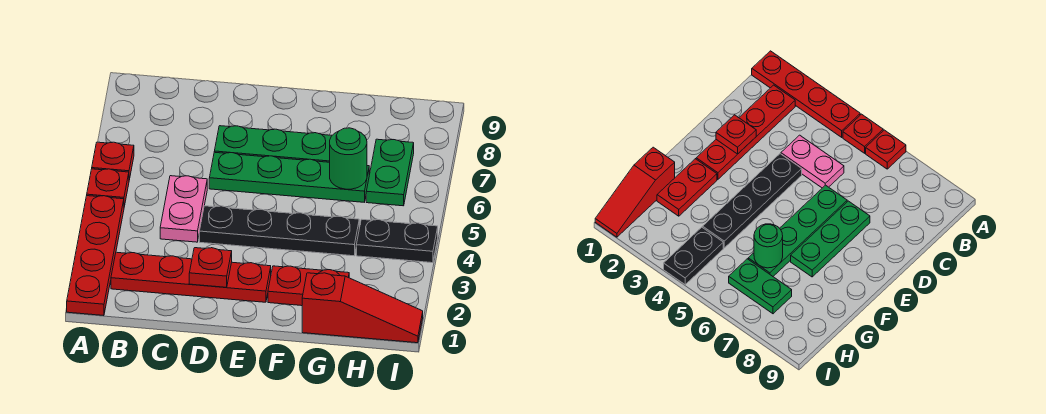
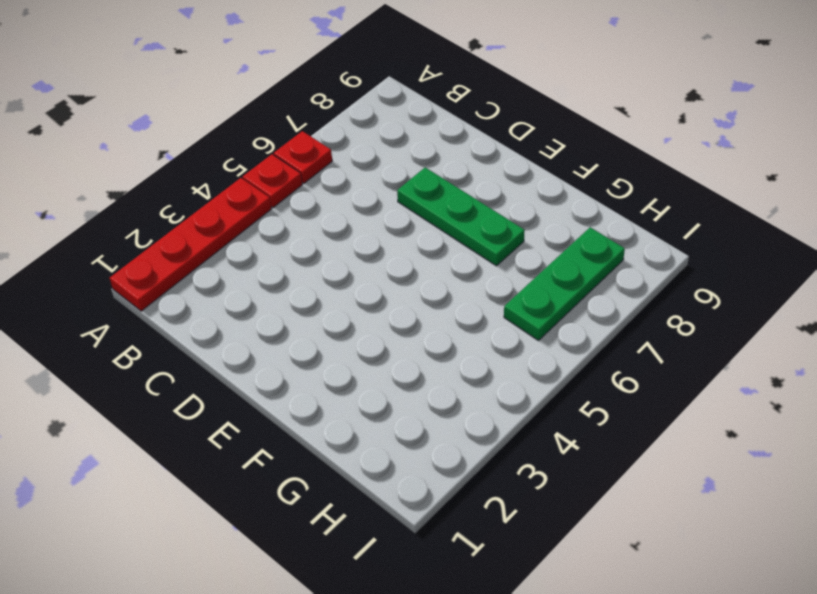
green 1x3 plate [504,227,625,340] -> green 1x2 plate [366,139,414,206]
none -> red 1x4 plate [111,252,271,302]
none -> pink 1x2 plate [160,176,207,242]
none -> black 1x4 plate [199,206,359,256]

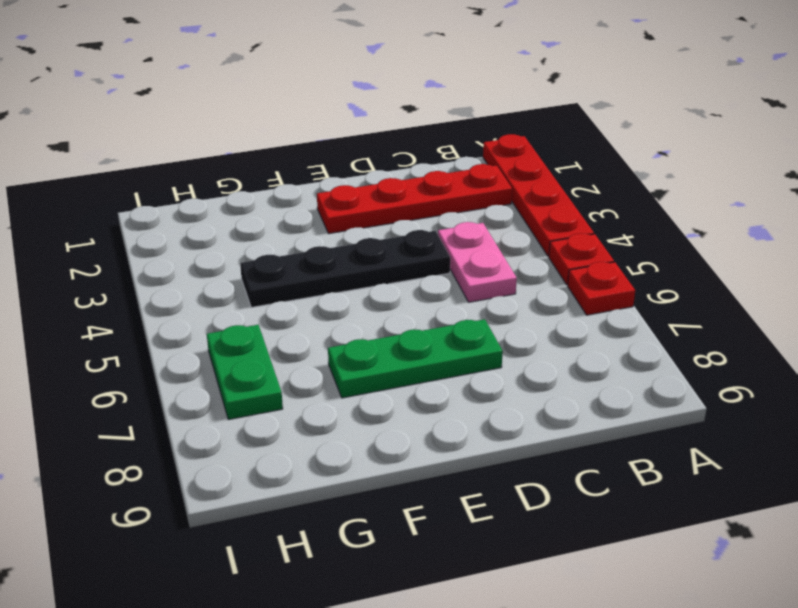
none -> green 1x4 plate [209,152,369,202]
none -> red 1x2 plate [268,266,349,306]
none -> red 1x3 slope [302,273,423,343]

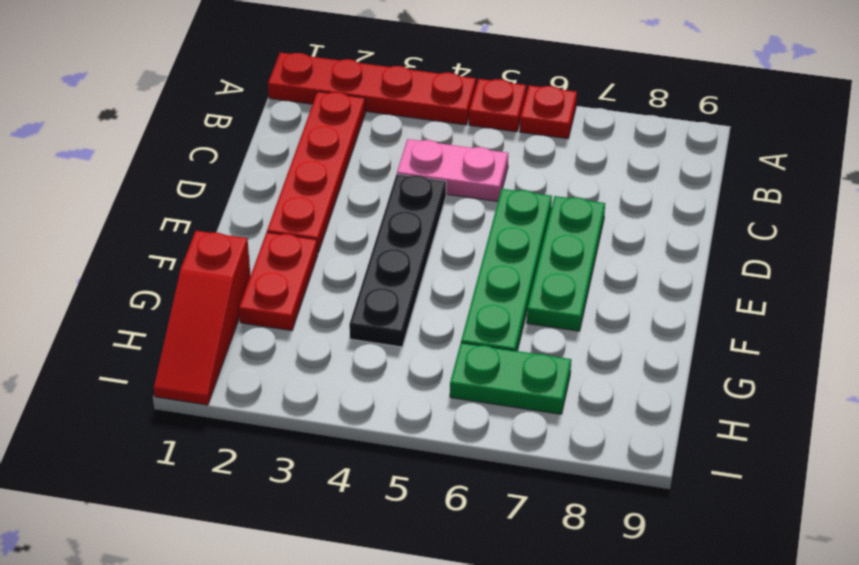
none -> black 1x2 plate [356,219,438,263]
none -> red 1x1 plate [189,248,232,287]
none -> green 1x1 round brick [330,128,367,189]

